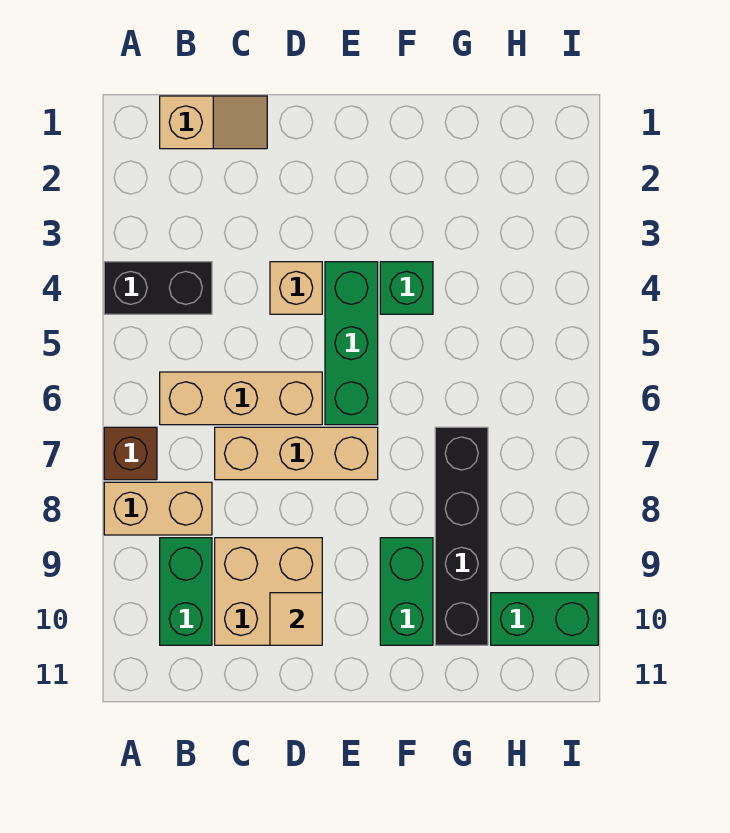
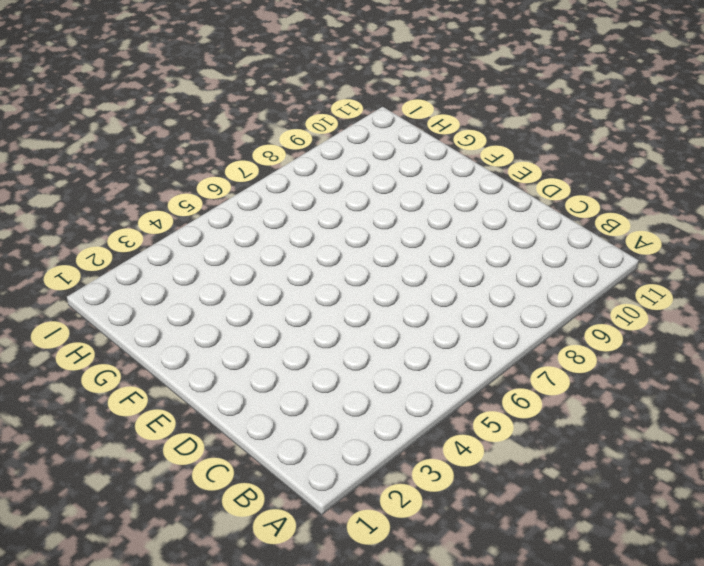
none -> black 1x2 brick [104,262,212,314]
none -> brown 1x1 brick [104,427,157,480]
none -> tan 1x2 brick [104,482,212,535]

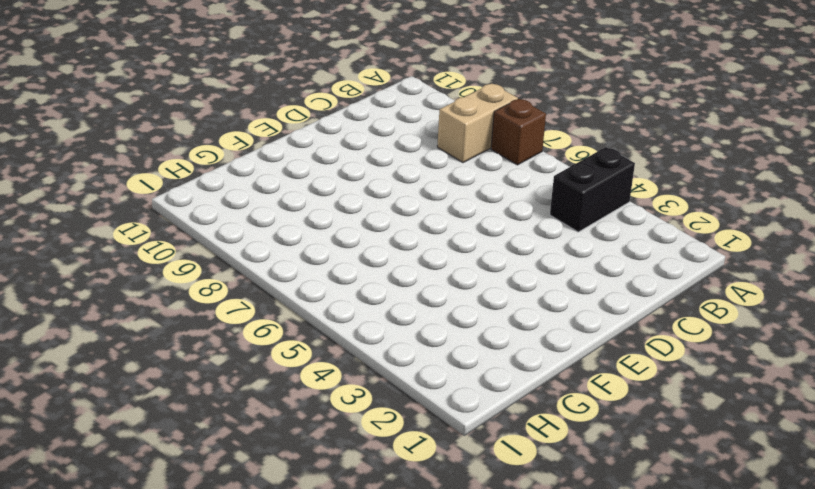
none -> tan 1x2 slope [160,96,267,149]
none -> tan 1x3 brick [160,372,322,425]
none -> green 1x2 brick [160,538,212,645]

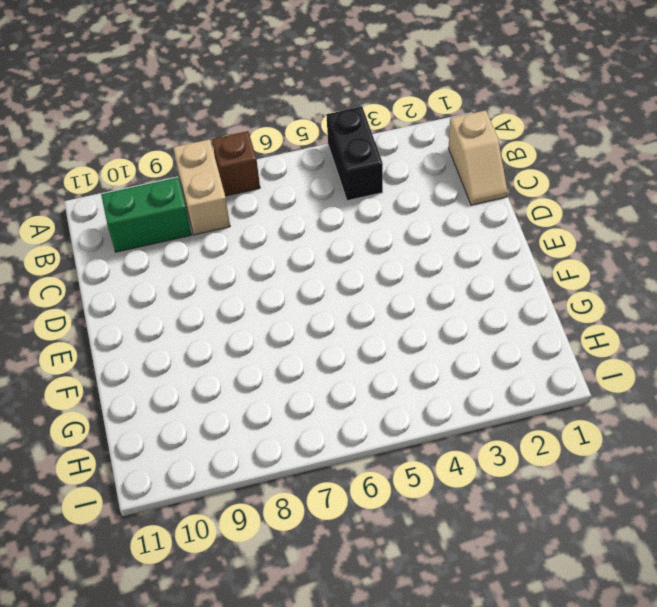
none -> tan 1x3 brick [160,372,322,425]
none -> tan 1x3 brick [215,427,378,480]
none -> tan 2x2 brick [215,538,322,645]

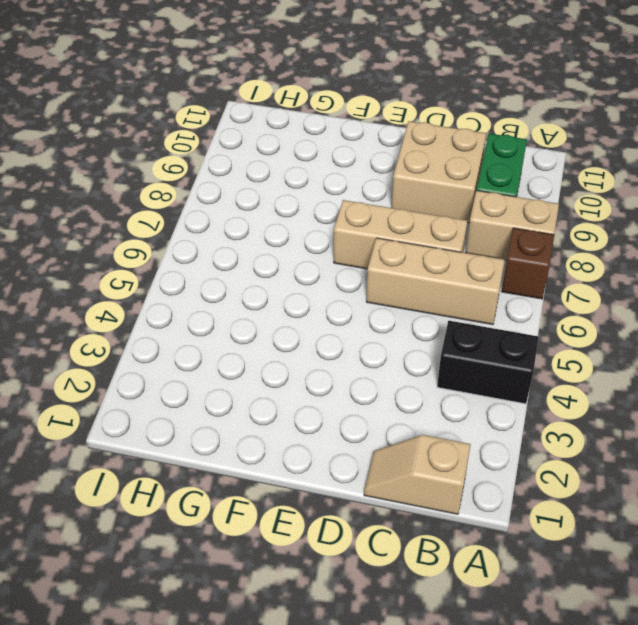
none -> tan 1x1 brick [270,262,322,314]
none -> green 1x3 brick [325,262,378,425]
none -> green 1x1 brick [380,262,433,314]

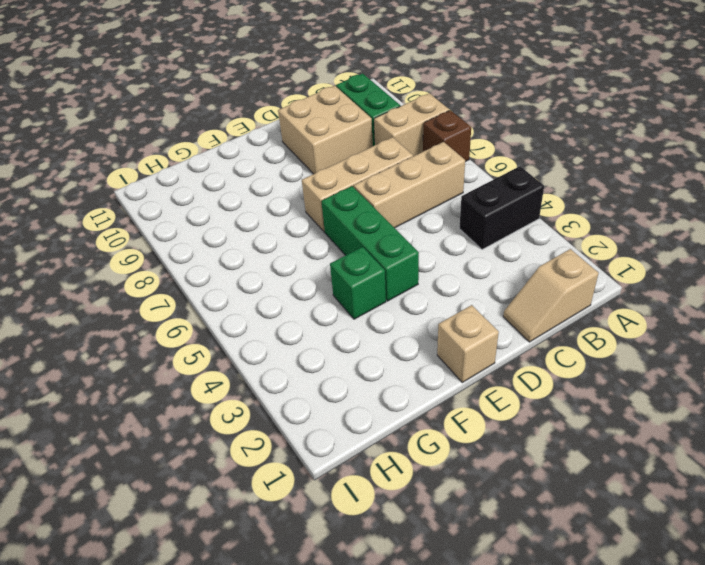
tan 1x1 brick [437,305,499,382] -> tan 1x1 brick moved to [270,262,322,314]
none -> green 1x2 brick [380,538,433,645]
none -> black 1x4 brick [435,427,488,645]
none -> green 1x2 brick [491,593,598,645]

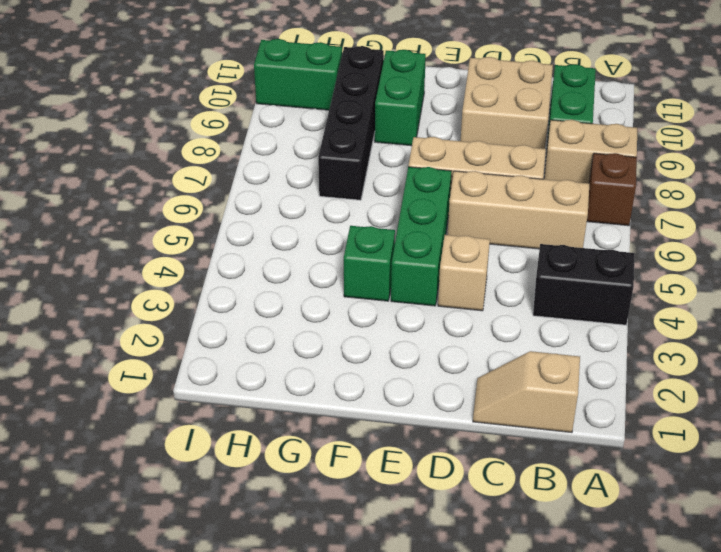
none -> tan 1x1 tile [270,593,322,645]

